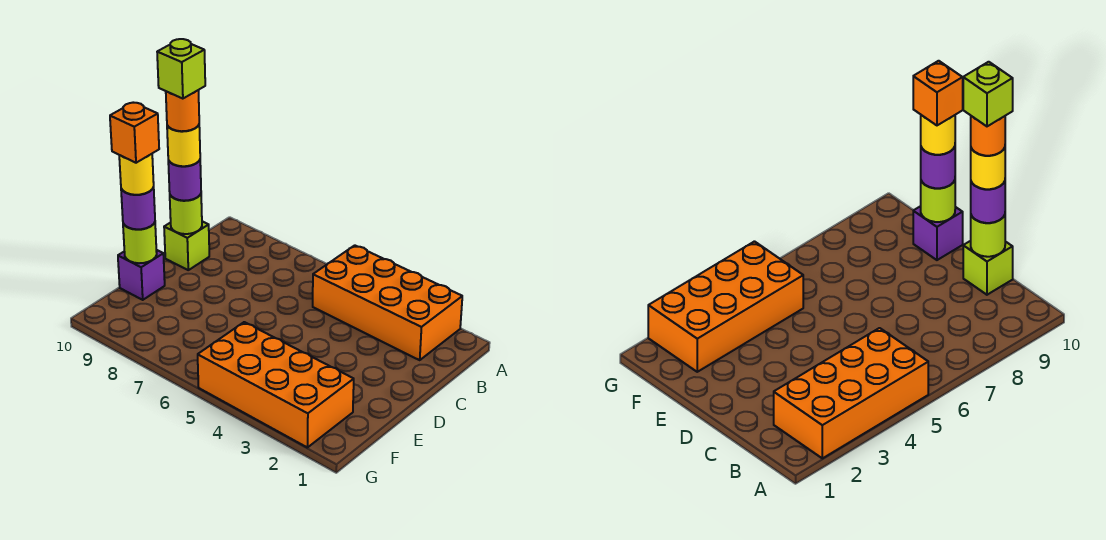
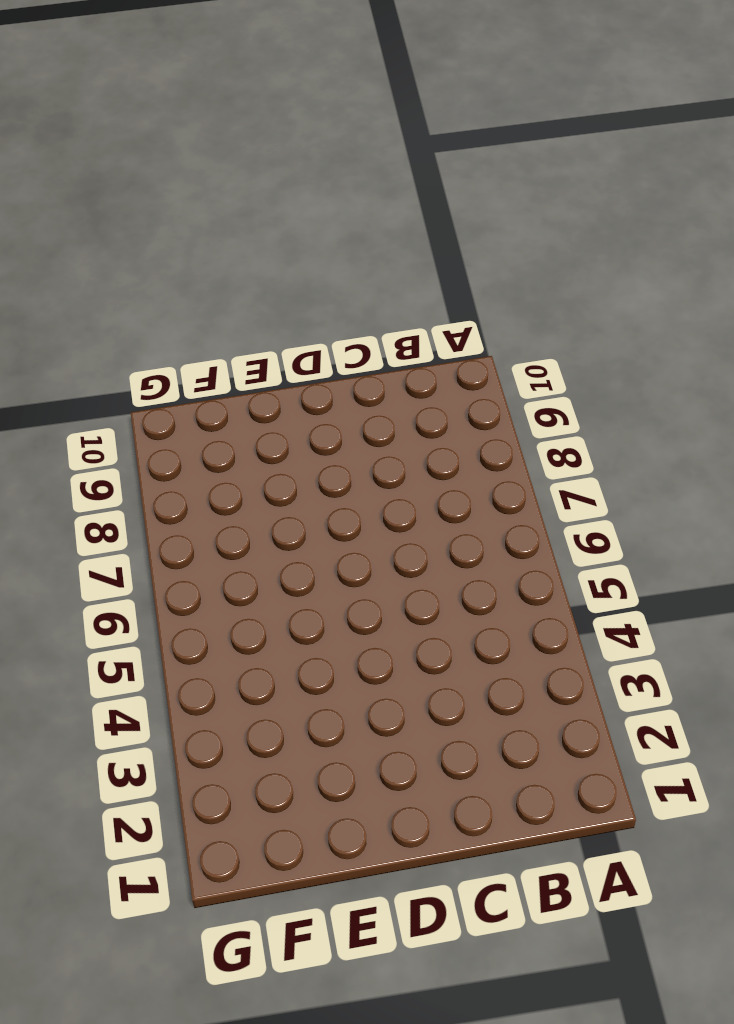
none -> orange 2x4 brick [313,245,462,360]
none -> lime 1x1 brick [164,221,209,270]
none -> purple 1x1 brick [118,250,165,300]

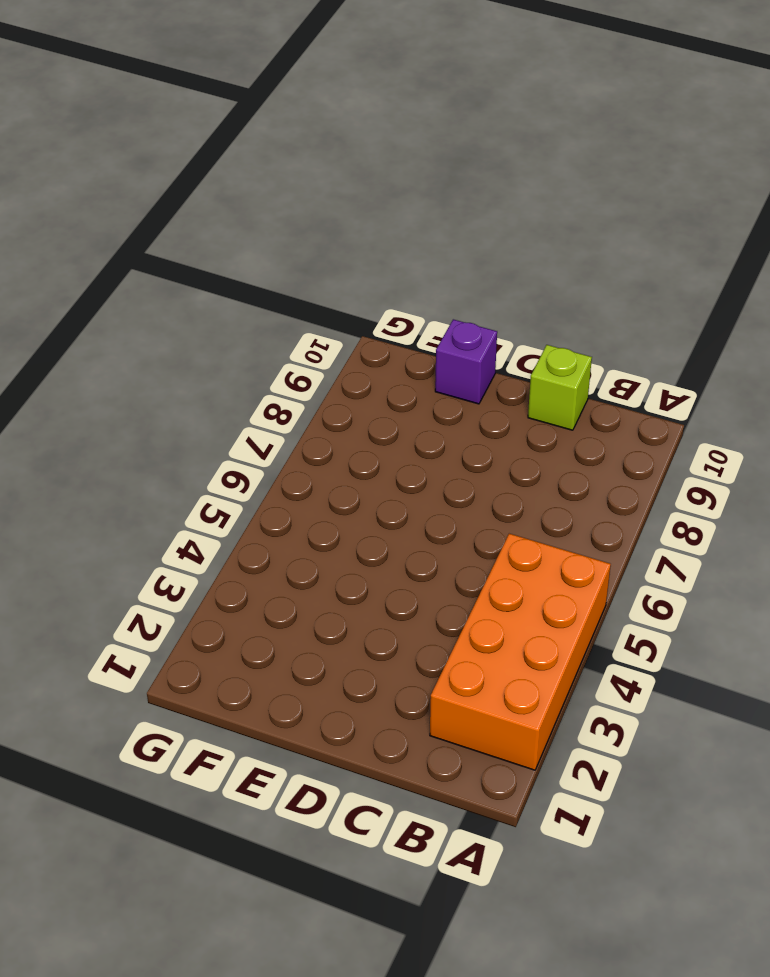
none -> orange 2x4 brick [198,322,354,447]
none -> lime 1x1 round brick [170,194,202,234]
none -> lime 1x1 round brick [123,222,157,263]

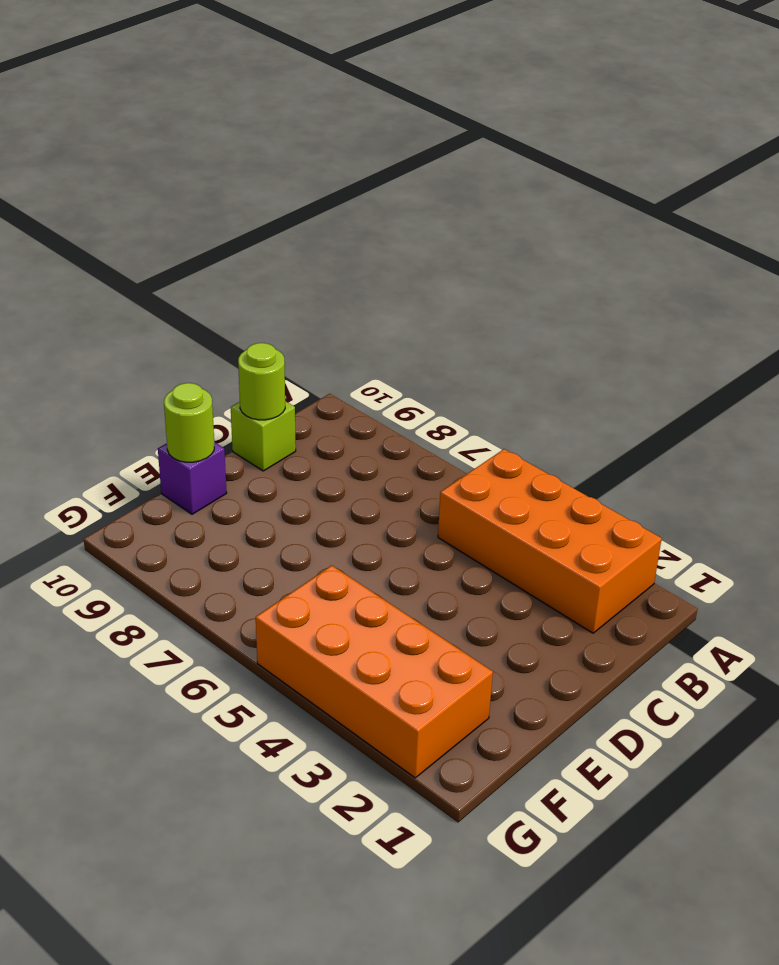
none -> purple 1x1 round brick [168,160,201,201]
none -> purple 1x1 round brick [121,187,155,229]
none -> yellow 1x1 round brick [167,125,200,166]

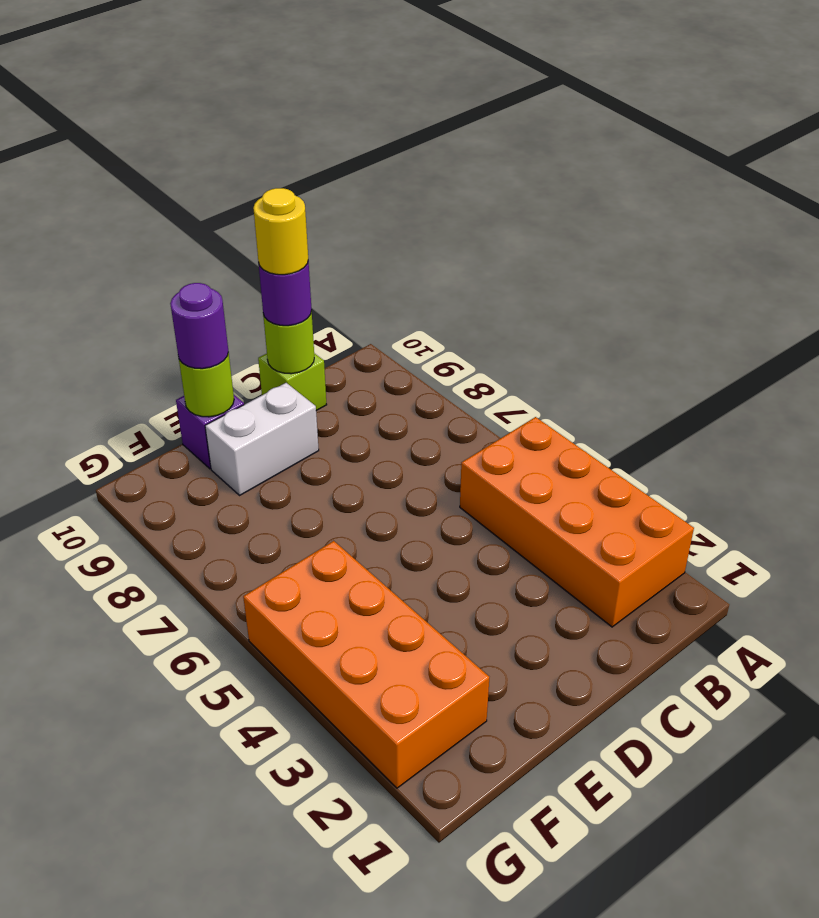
white 1x2 brick [205,383,319,495] -> none
none -> yellow 1x1 round brick [119,154,154,195]
none -> orange 1x1 round brick [166,90,199,131]
none -> orange 1x1 brick [110,103,159,163]

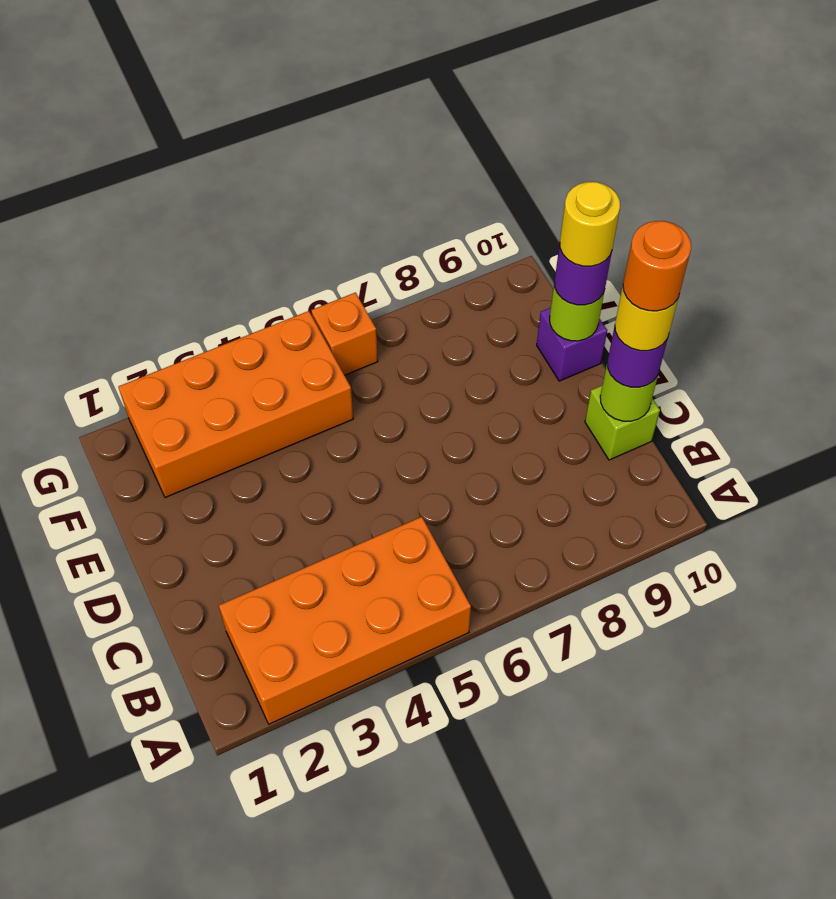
orange 1x1 brick [311,293,378,375] -> orange 1x1 brick moved to [110,103,159,163]
none -> lime 1x1 brick [157,39,205,99]

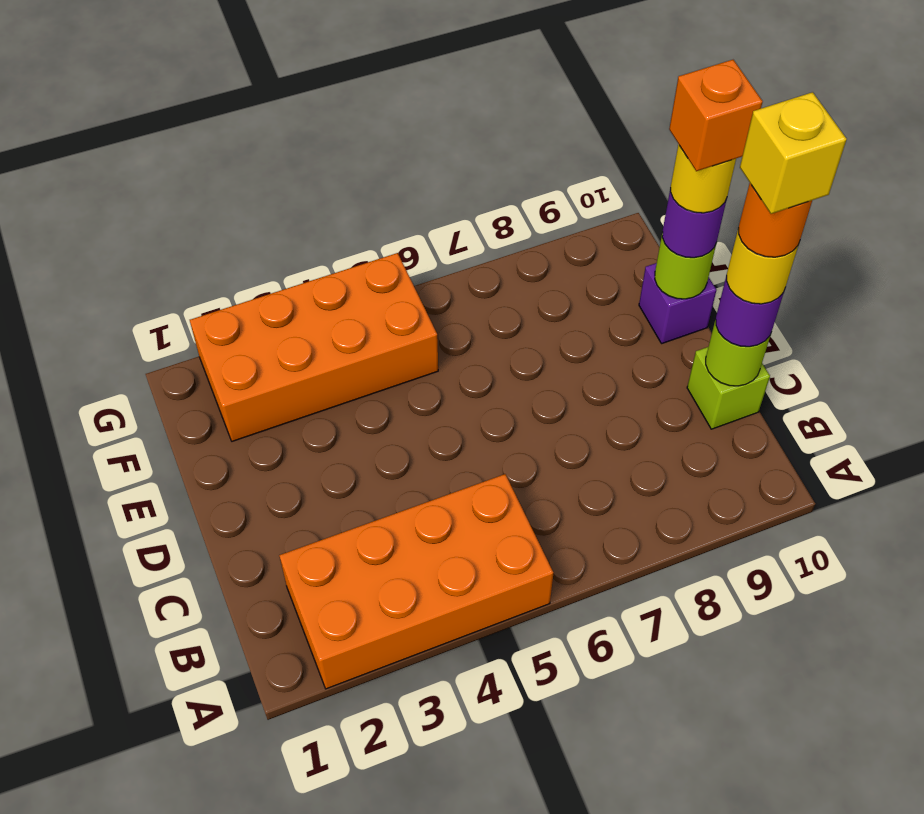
yellow 1x1 brick [740,92,847,214] -> lime 1x1 brick [157,39,205,99]

